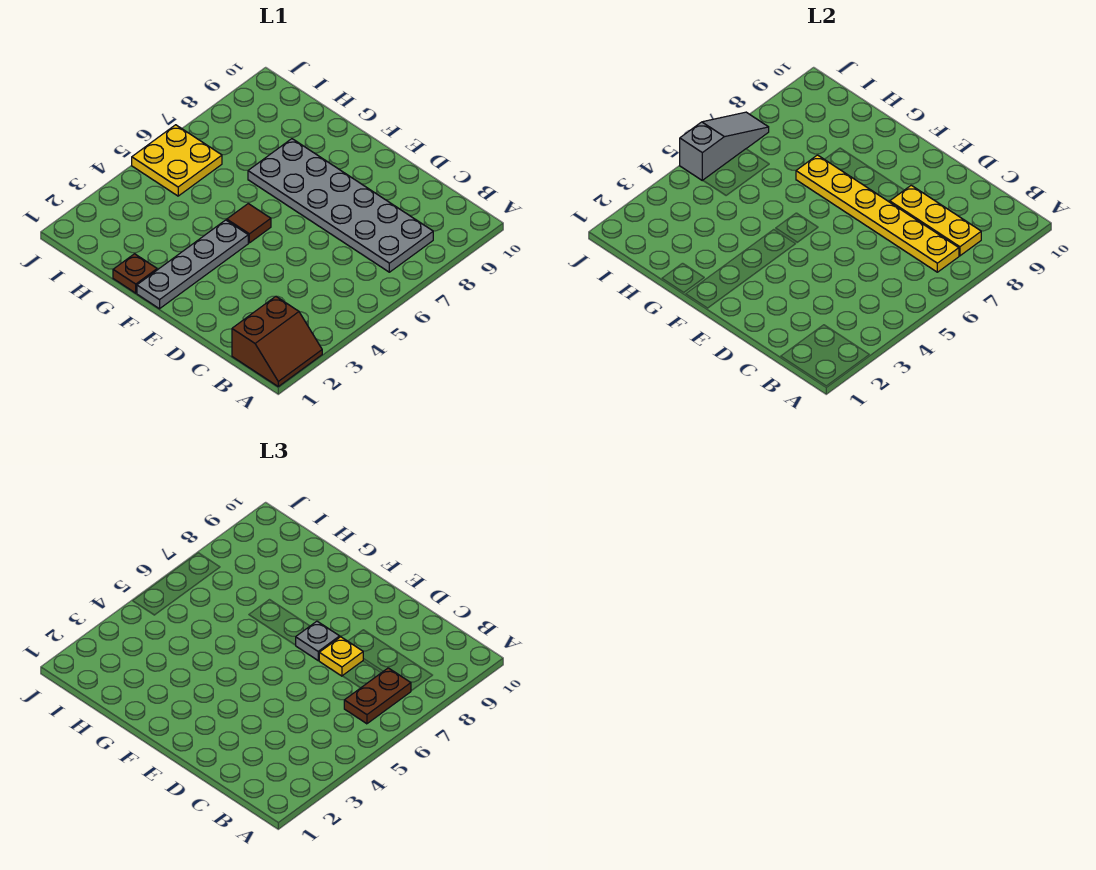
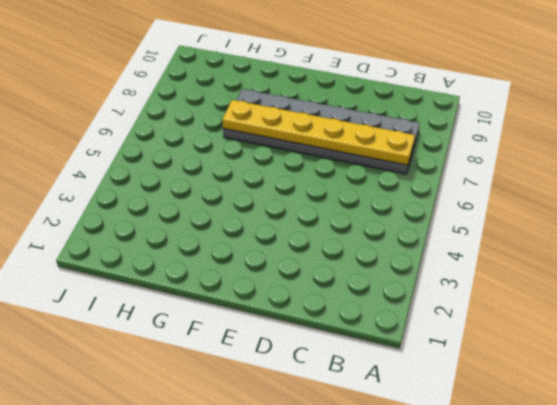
none -> brown 2x2 slope [232,296,322,386]
none -> grey 1x4 plate [137,220,248,309]
none -> brown 1x1 tile [227,204,271,243]

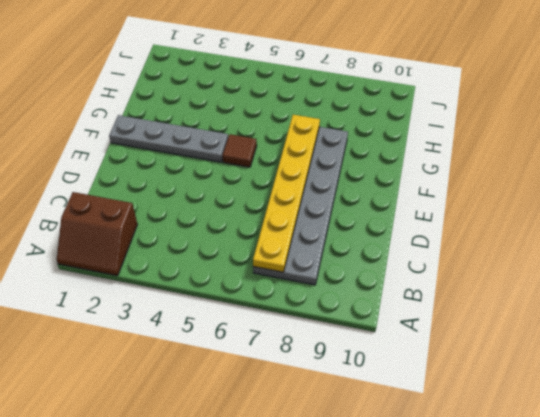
none -> brown 1x1 plate [113,254,157,293]
none -> yellow 2x2 plate [132,125,222,196]
none -> yellow 1x3 plate [890,185,981,256]

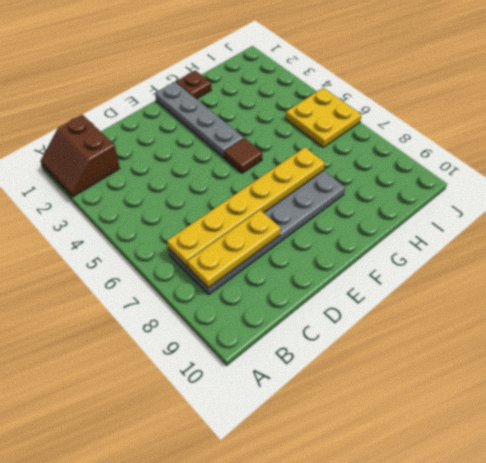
none -> grey 1x3 slope [680,112,769,181]
none -> brown 1x2 plate [344,668,411,724]
none -> yellow 1x1 plate [319,637,363,676]

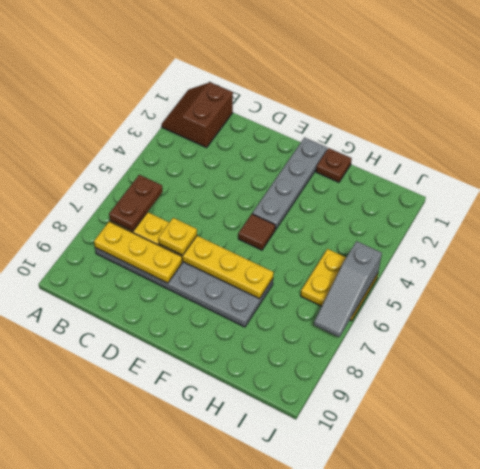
none -> grey 1x1 plate [296,621,340,660]

